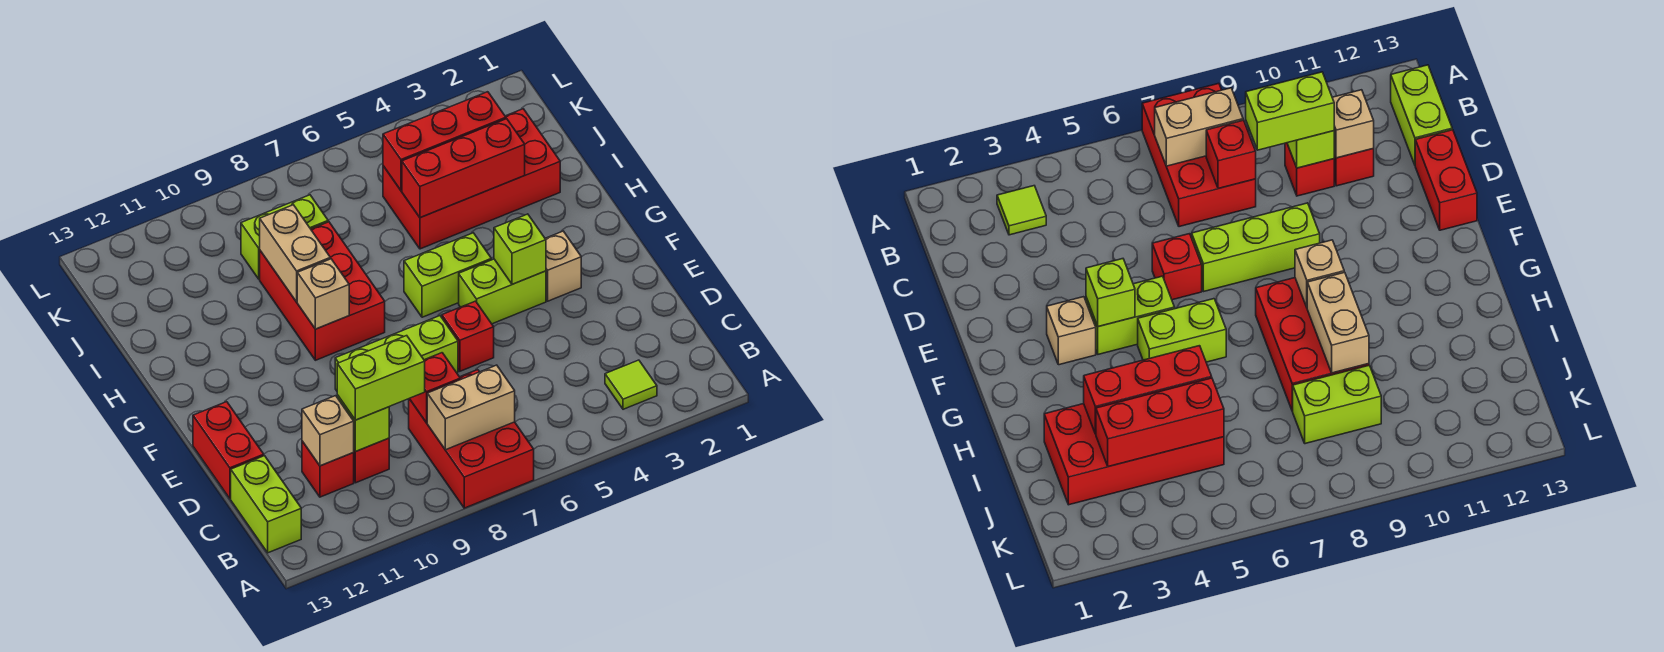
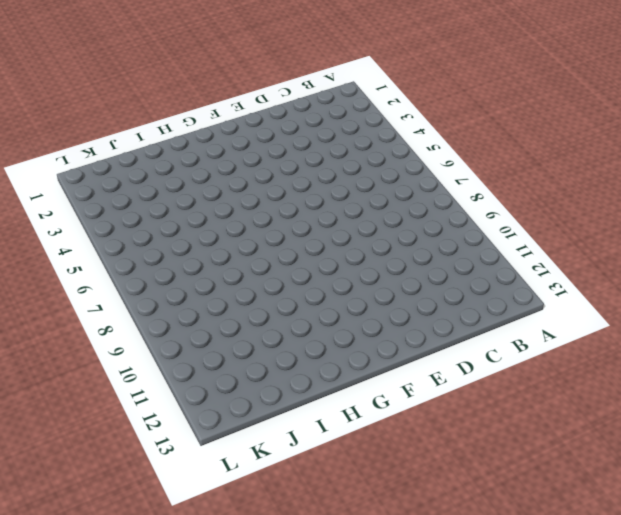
none -> red 2x3 brick [409,370,534,508]
none -> lime 1x1 tile [605,360,657,409]
none -> lime 1x2 brick [231,456,301,553]

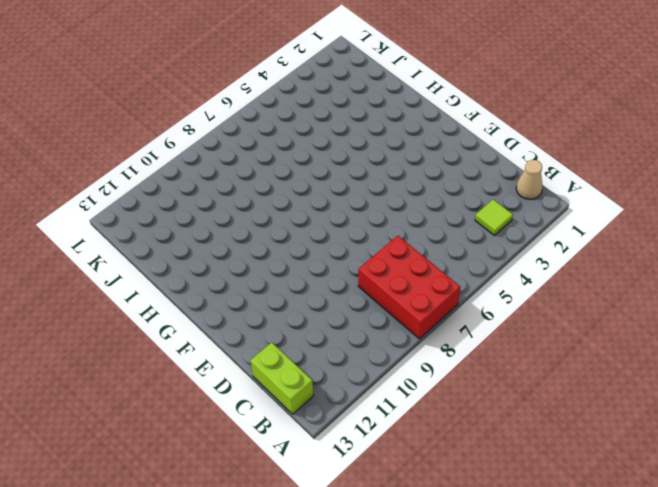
tan 1x1 cone [516,160,543,199] -> none
none -> red 1x1 brick [353,438,389,483]
none -> red 1x1 brick [302,441,354,497]
none -> red 1x2 brick [193,402,264,499]

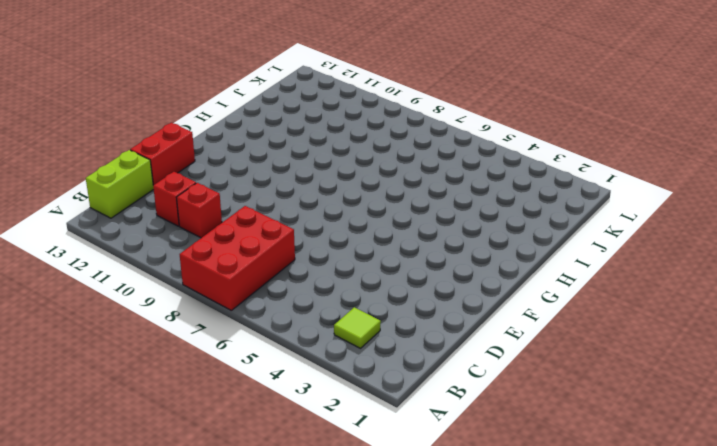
none -> red 1x1 brick [442,301,494,371]
none -> lime 1x3 brick [335,316,458,391]
none -> tan 1x1 brick [545,231,581,301]

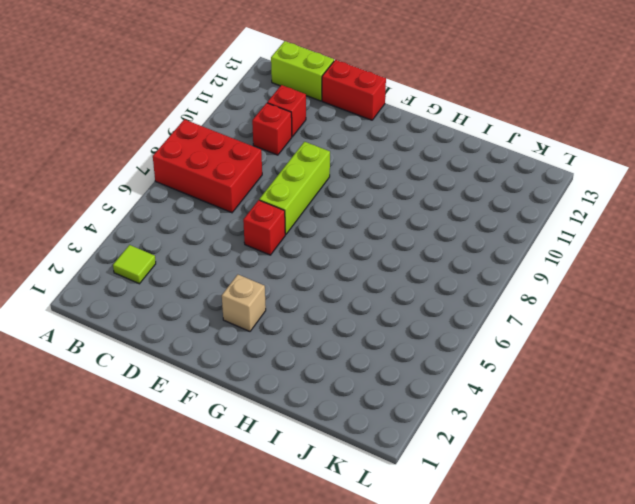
none -> lime 1x2 brick [459,259,546,324]
none -> lime 1x2 brick [404,233,491,317]
none -> red 2x3 brick [260,222,385,360]

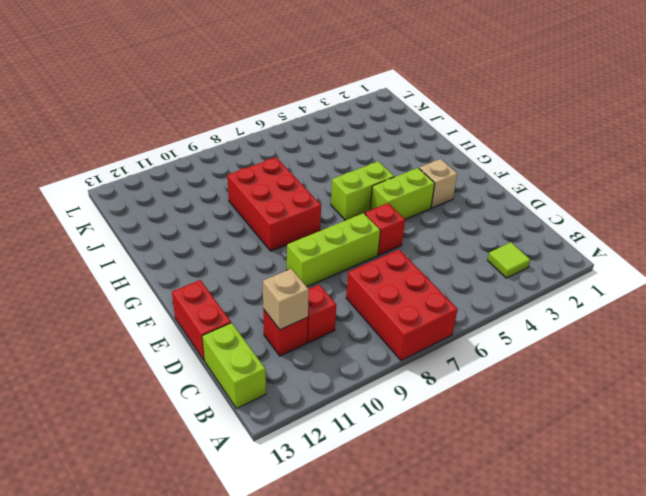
none -> red 2x4 brick [383,109,560,249]
none -> lime 1x2 brick [241,195,328,279]
none -> tan 1x2 brick [427,365,515,450]

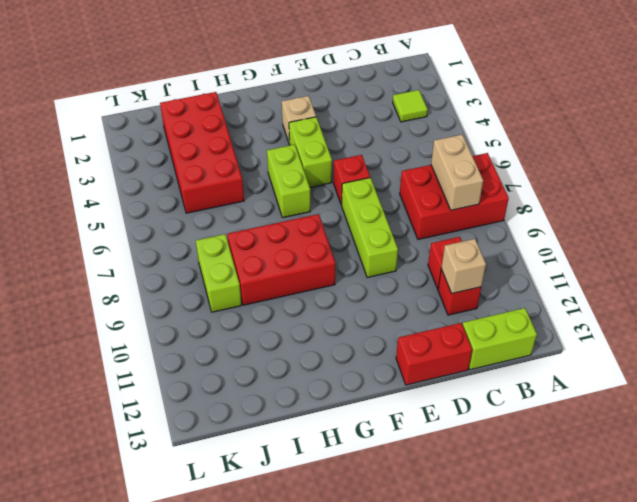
none -> red 1x1 brick [409,353,460,423]
none -> lime 1x1 brick [337,395,389,452]
none -> lime 1x1 brick [494,214,546,284]

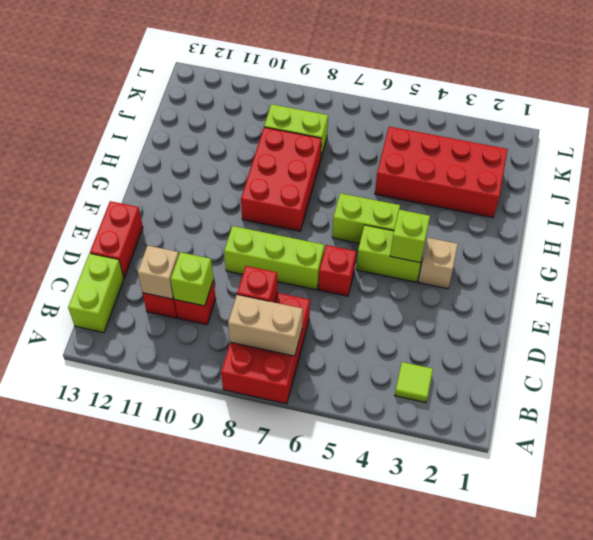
none -> tan 1x1 brick [297,259,349,329]
none -> tan 1x2 brick [260,205,330,302]
none -> red 1x3 brick [402,119,525,218]

